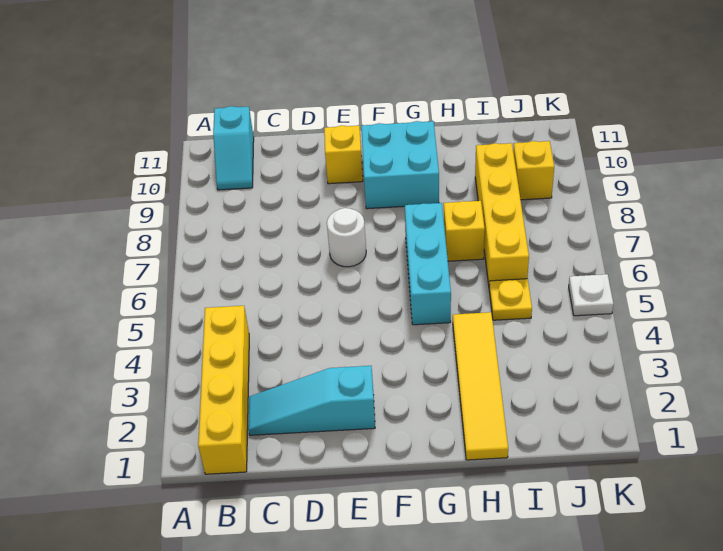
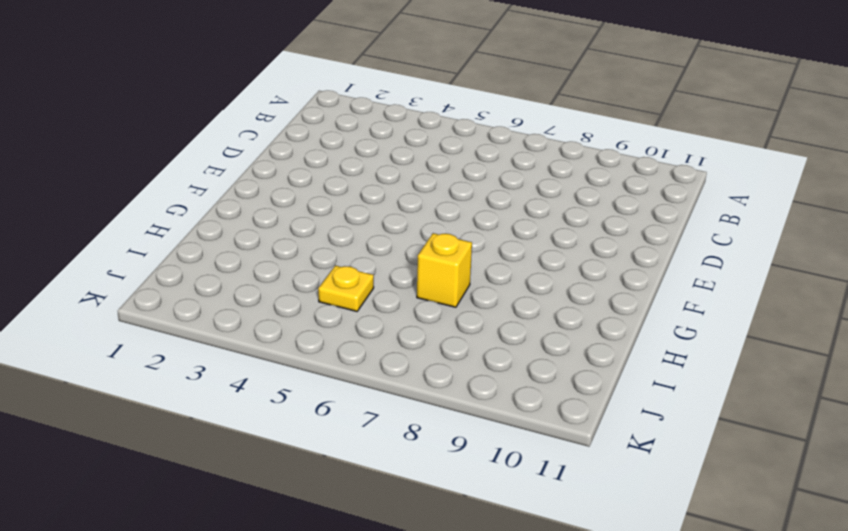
none -> yellow 1x4 brick [198,306,249,474]
none -> cyan 1x2 slope [213,106,254,190]
none -> cyan 1x3 slope [248,366,375,435]

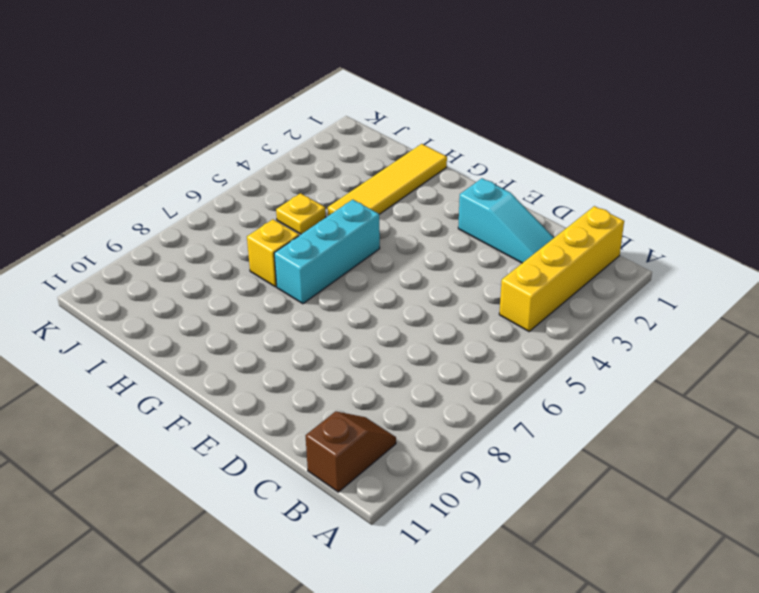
brown 1x2 slope [306,411,396,492] -> cyan 1x2 slope [213,106,254,190]
none -> white 1x1 round brick [327,208,366,267]
none -> yellow 1x1 brick [324,125,363,184]
none -> cyan 2x2 brick [361,121,439,209]

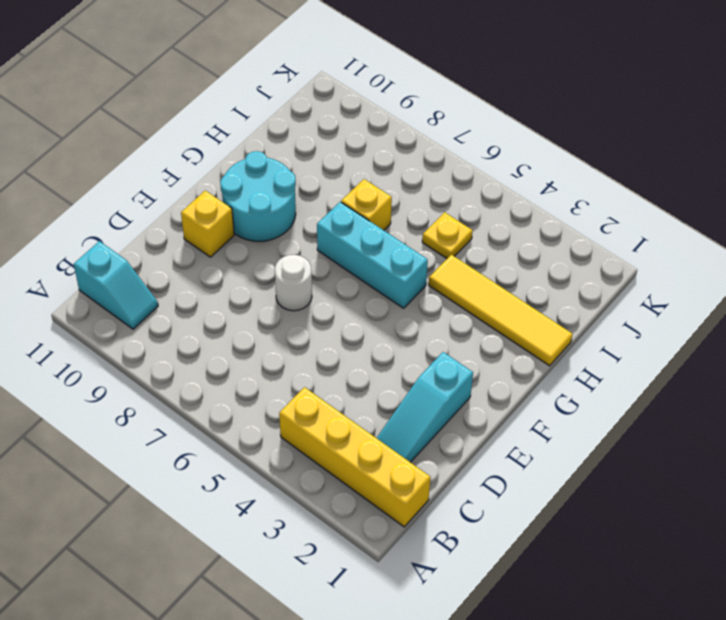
cyan 2x2 round brick [220,151,296,241] -> cyan 2x2 brick [361,121,439,209]
none -> yellow 1x4 brick [475,143,529,285]
none -> yellow 1x1 brick [513,141,554,200]
none -> white 1x1 plate [569,274,614,316]

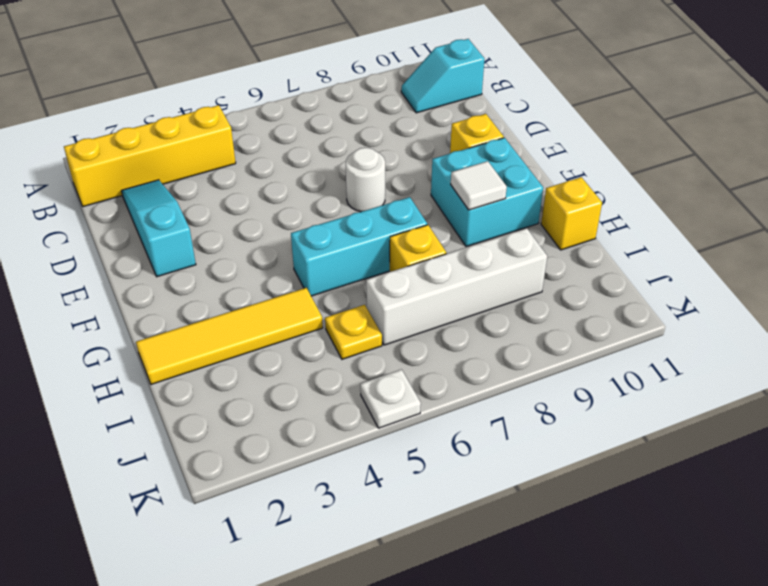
white 1x1 tile [451,161,507,210] -> none
yellow 1x1 brick [541,177,602,250] -> yellow 1x1 brick moved to [513,141,554,200]
white 1x4 brick [366,228,547,345] -> yellow 1x4 brick [475,143,529,285]

